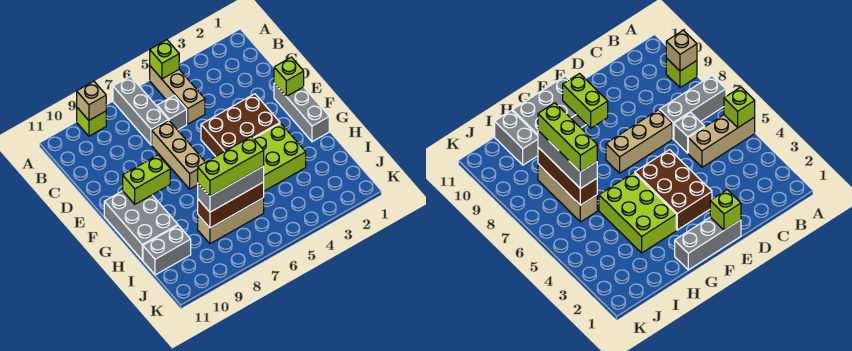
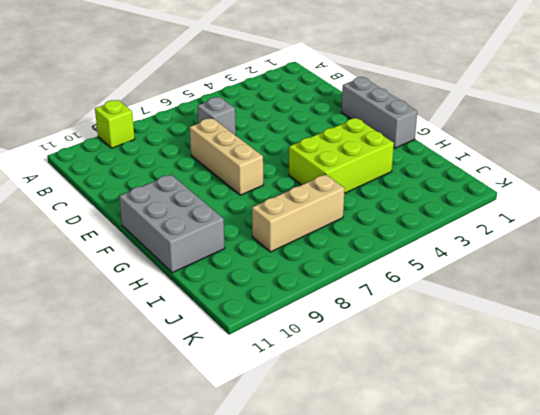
none -> tan 1x3 brick [150,66,205,124]
none -> grey 1x3 brick [113,76,168,145]
none -> brown 2x3 brick [201,94,280,156]

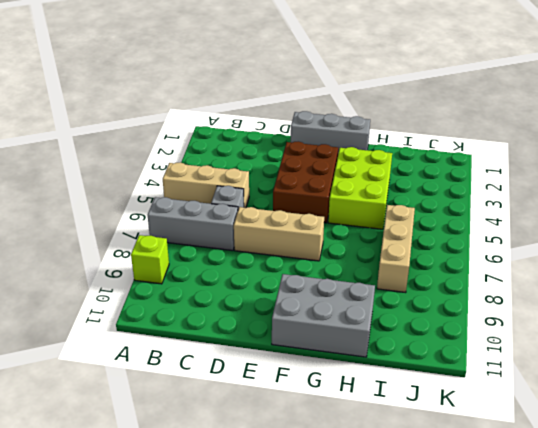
none -> grey 1x2 brick [143,225,191,275]
none -> lime 1x1 brick [150,40,179,79]
none -> tan 1x1 brick [77,81,106,120]

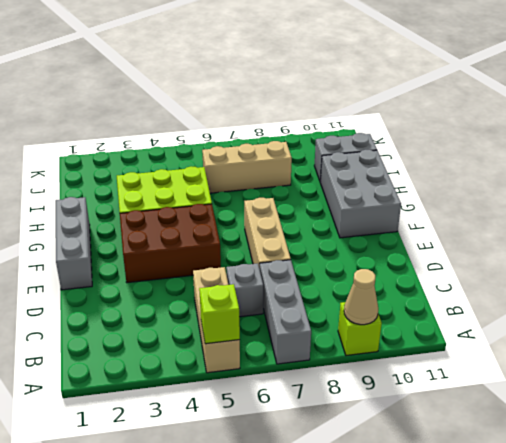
tan 1x1 cone [344,269,378,325] -> tan 1x1 brick [77,81,106,120]
none -> lime 1x1 brick [274,57,304,96]
none -> lime 1x2 brick [123,155,170,204]
none -> brown 1x3 brick [198,182,264,228]

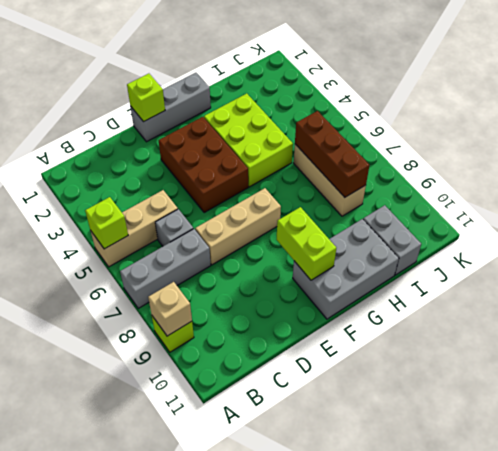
none -> grey 1x3 brick [198,166,264,212]
none -> lime 1x3 brick [198,136,264,196]

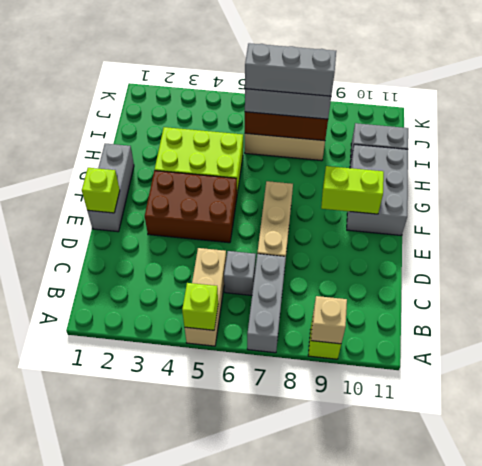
grey 1x3 brick [245,43,336,96] -> lime 1x3 brick [198,136,264,196]

